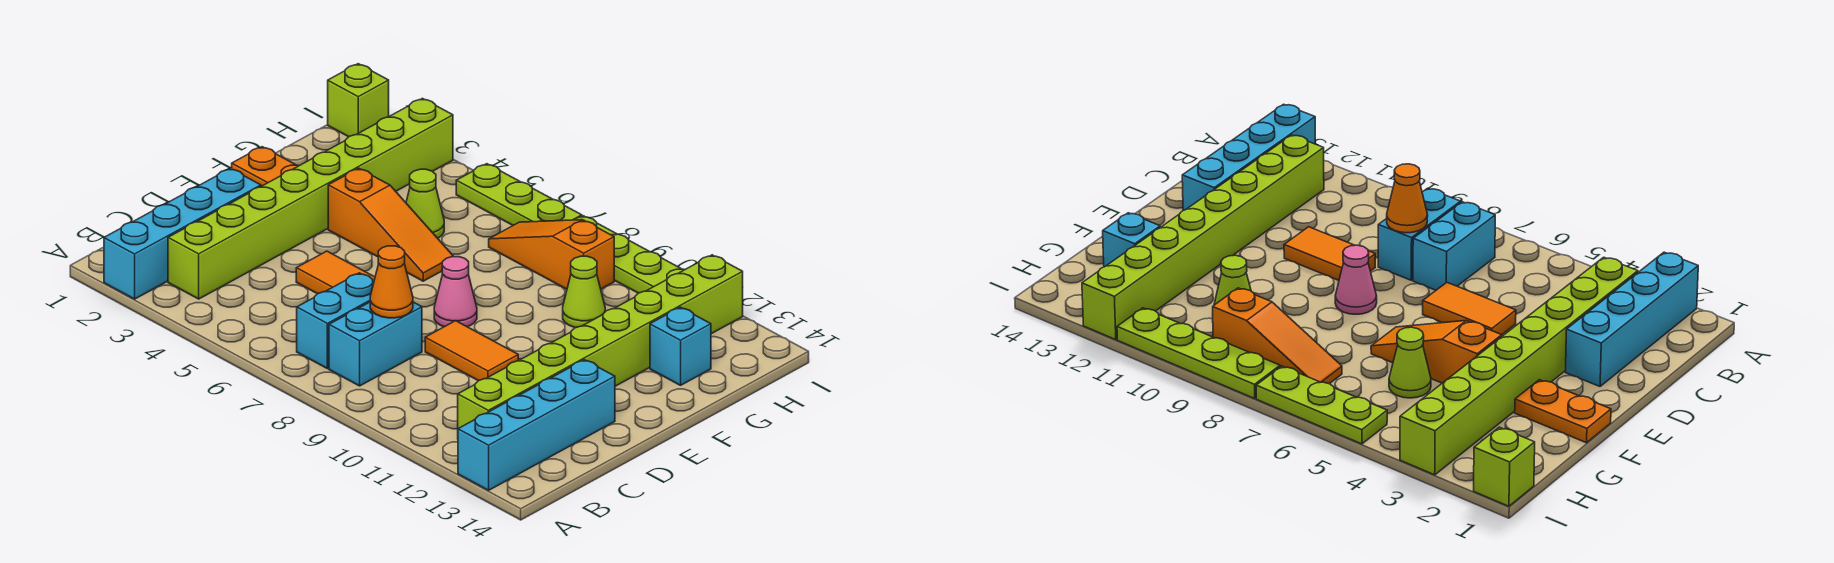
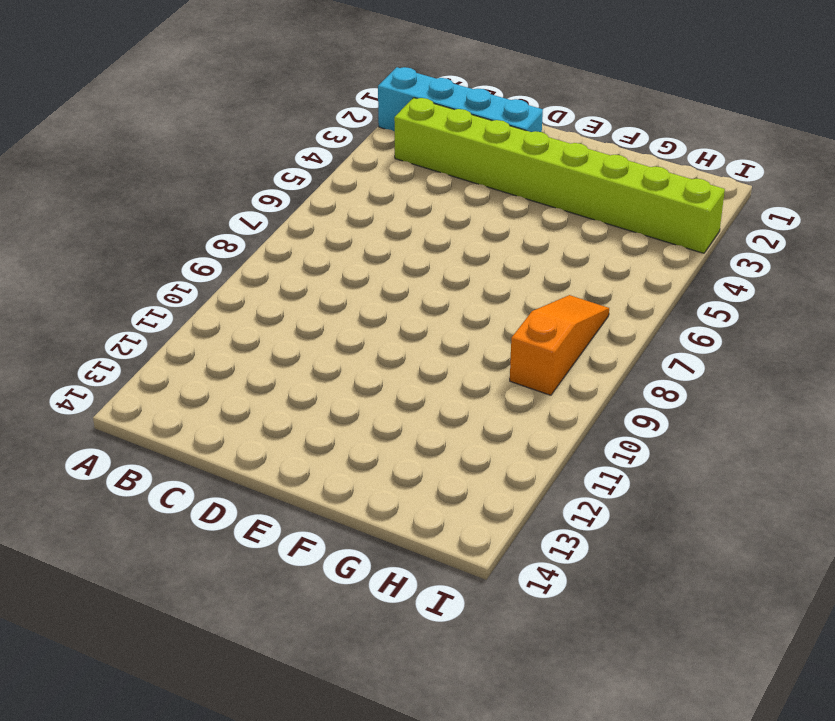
none -> cyan 1x4 brick [458,360,615,490]
none -> cyan 1x2 brick [297,273,374,369]
none -> cyan 1x2 brick [329,302,422,386]

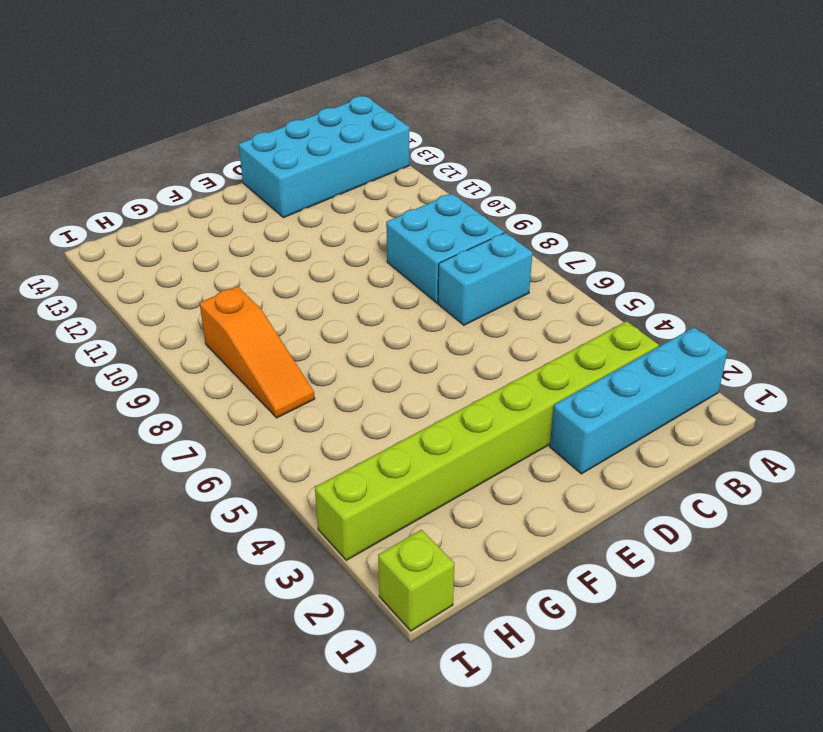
cyan 2x4 brick [239,96,409,218] -> cyan 1x4 brick [458,360,615,490]
cyan 2x2 brick [386,194,504,303] -> cyan 1x2 brick [329,302,422,386]
none -> lime 1x8 brick [458,255,743,428]
none -> orange 1x2 tile [296,251,375,294]
none -> orange 1x2 tile [425,321,518,381]

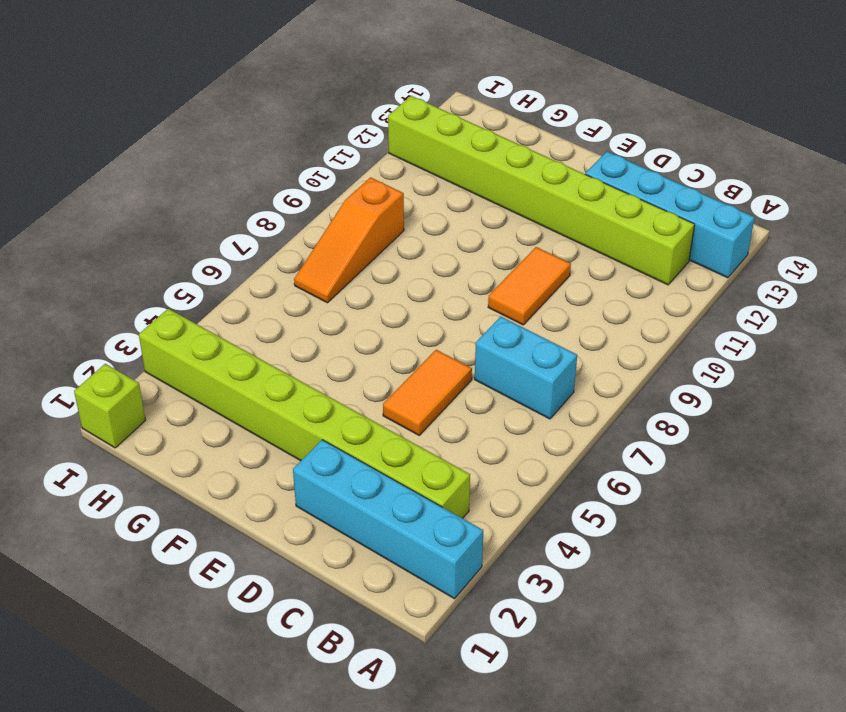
none -> cyan 1x2 brick [329,302,422,386]
none -> pink 1x1 cone [434,257,477,327]
none -> orange 1x2 plate [232,147,299,186]

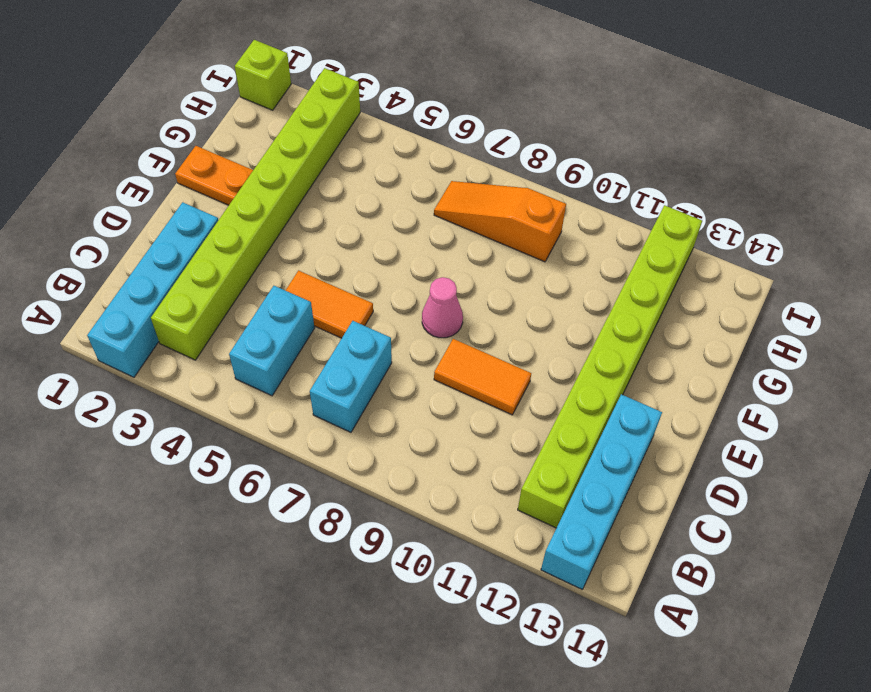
cyan 1x2 brick [229,286,314,396] -> cyan 1x2 brick moved to [329,302,422,386]
none -> orange 1x3 slope [328,168,453,281]
none -> lime 1x1 cone [406,169,444,238]
none -> lime 1x1 cone [563,256,605,328]

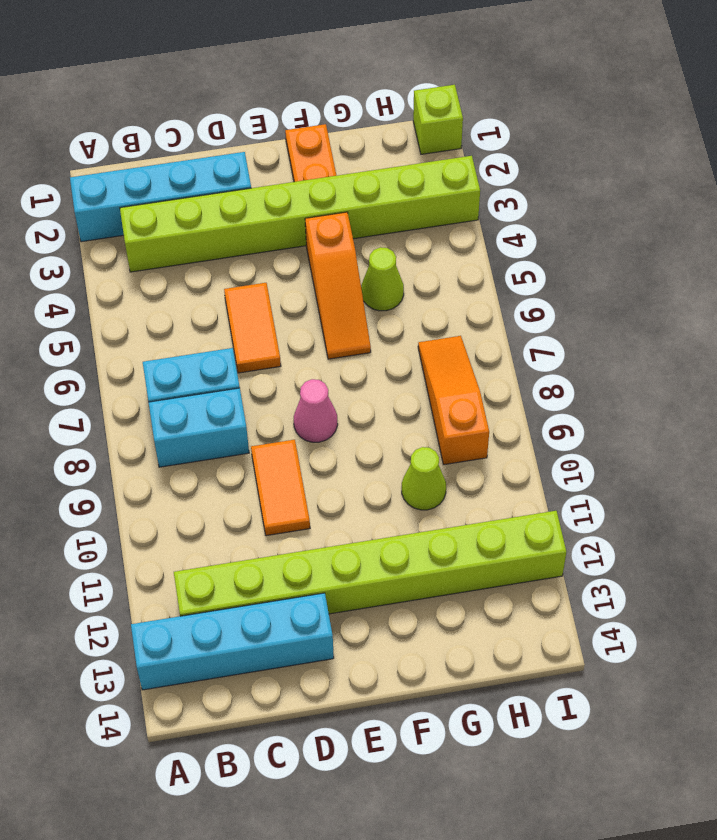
none -> cyan 1x1 brick [650,307,711,385]
none -> lime 1x3 plate [456,164,582,225]
none -> lime 1x4 plate [573,216,684,293]

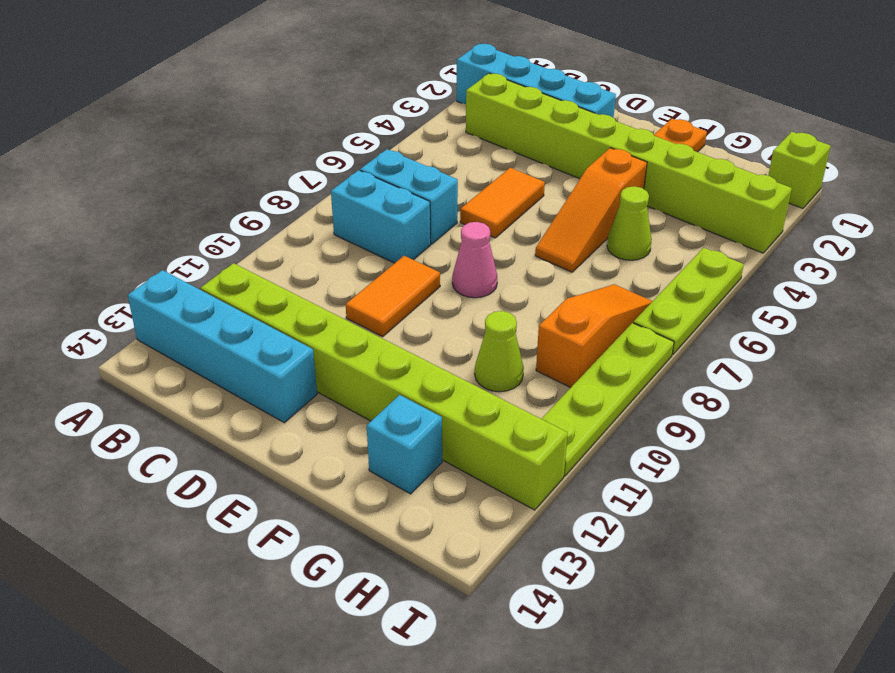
none -> orange 1x1 cone [370,246,413,318]

